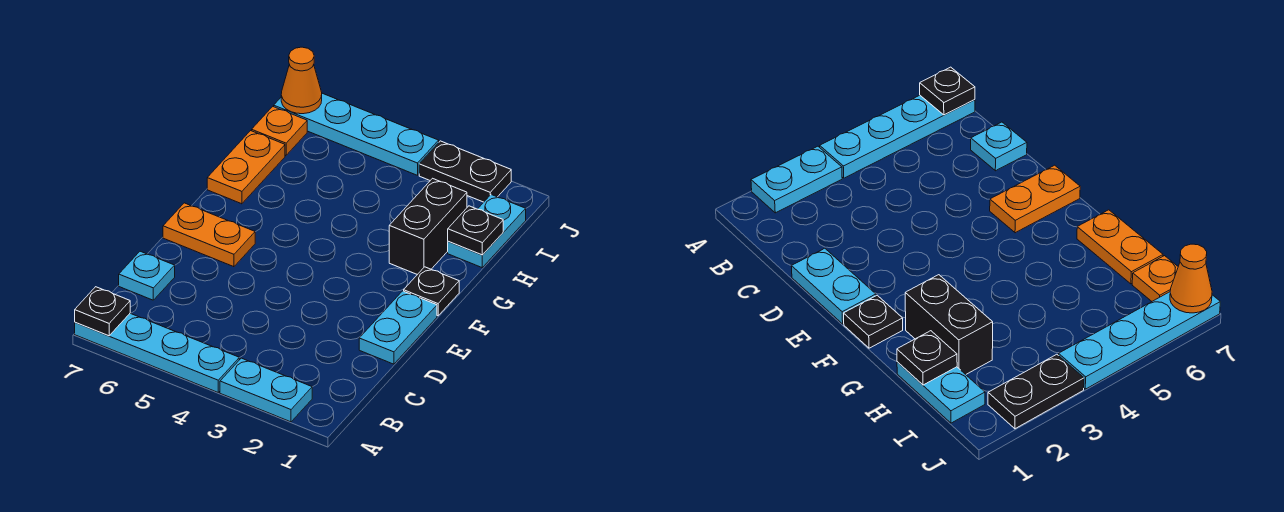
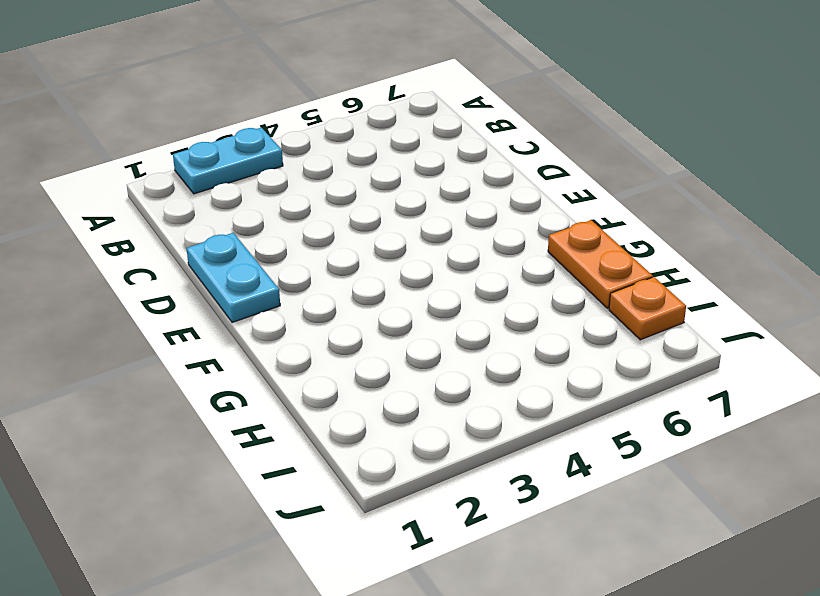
none -> cyan 1x4 plate [75,313,239,392]
none -> cyan 1x1 plate [119,251,175,300]
none -> orange 1x2 plate [163,203,255,267]

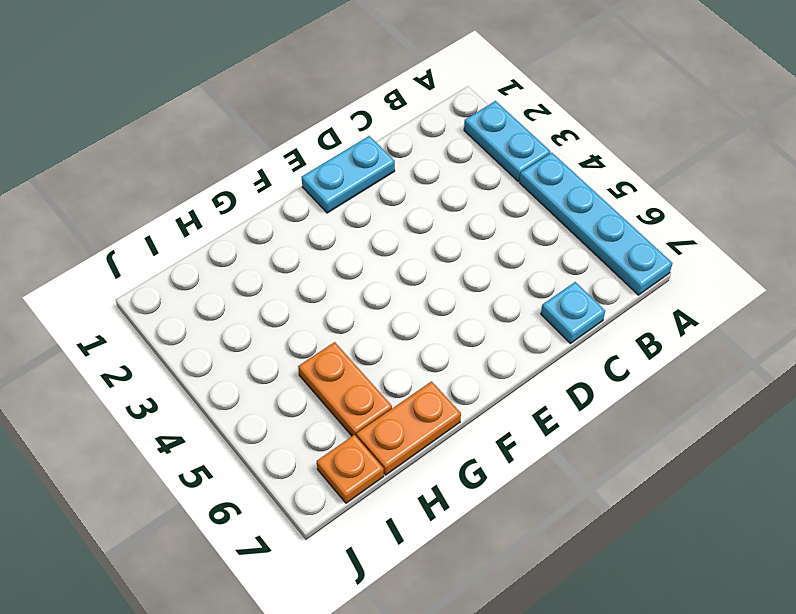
orange 1x2 plate [298,342,392,437] -> orange 1x2 plate moved to [163,203,255,267]
none -> black 1x1 plate [404,267,459,316]
none -> black 1x2 brick [389,178,467,275]
none -> cyan 1x2 plate [448,195,526,267]

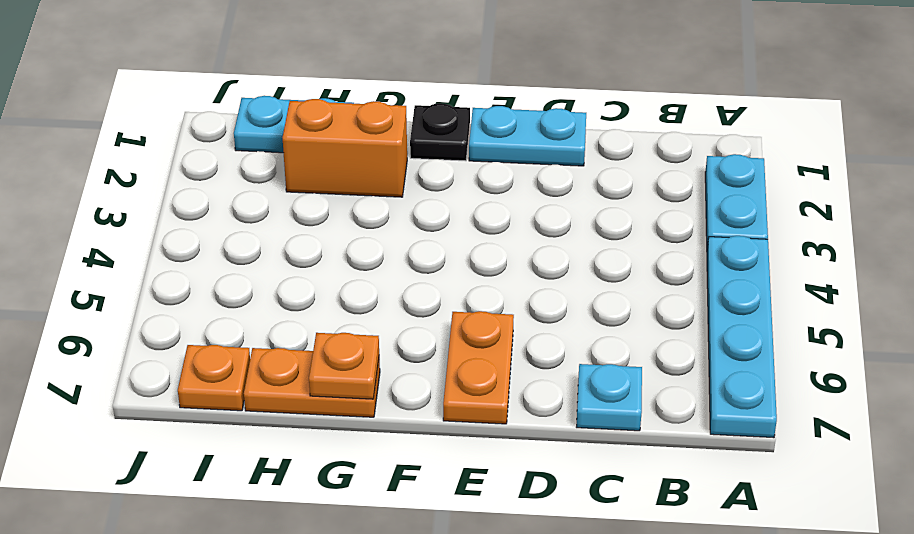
orange 1x2 brick [283,99,407,197] -> black 1x2 brick [389,178,467,275]
orange 1x1 plate [309,333,379,399] -> none
none -> black 1x2 plate [419,141,511,202]
none -> cyan 1x4 plate [274,93,439,175]
none -> black 1x1 plate [75,287,130,336]

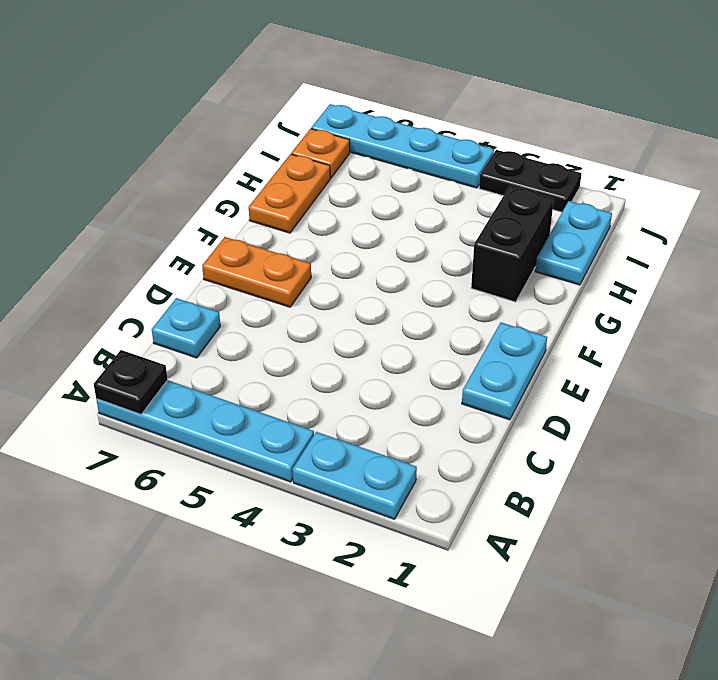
none -> black 1x1 plate [404,267,459,316]
none -> black 1x1 plate [448,206,503,255]
none -> orange 1x1 cone [281,47,322,114]

